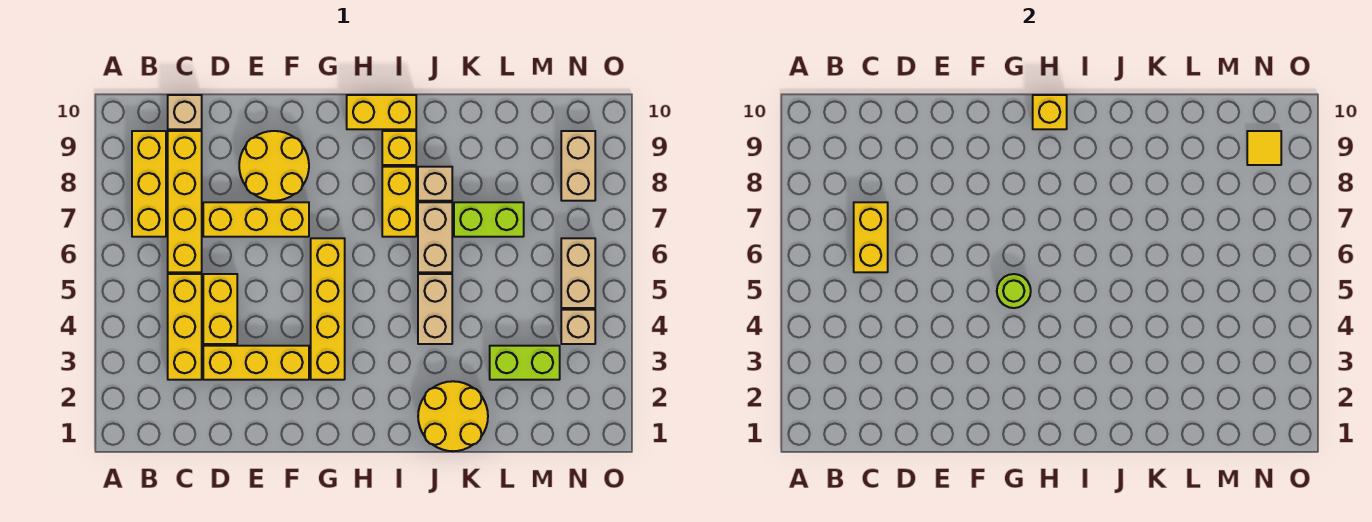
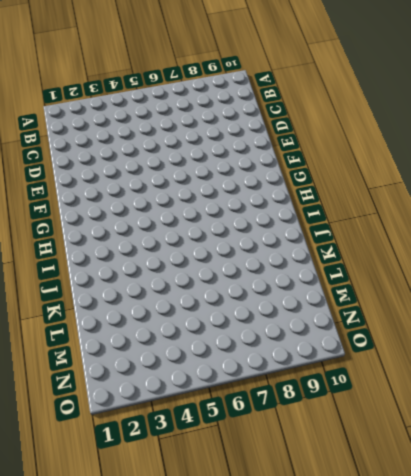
none -> yellow 1x3 brick [132,131,166,237]
none -> yellow 1x3 brick [168,274,202,380]
none -> yellow 1x4 brick [168,131,202,272]

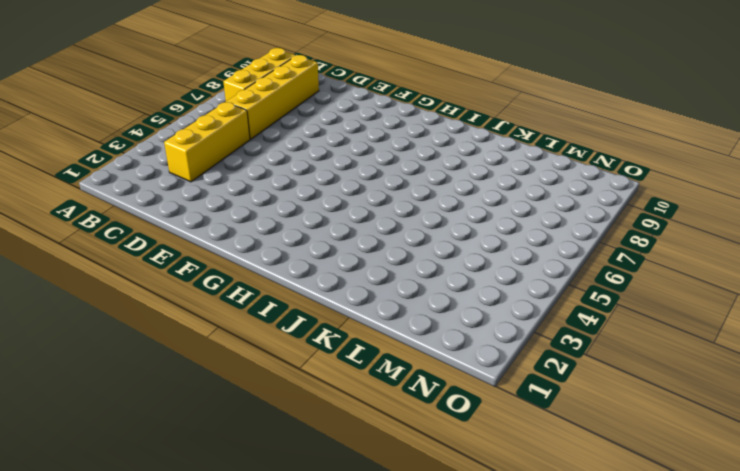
none -> tan 1x1 brick [168,95,202,129]
none -> yellow 1x3 brick [203,346,309,380]
none -> yellow 1x2 brick [203,274,237,344]

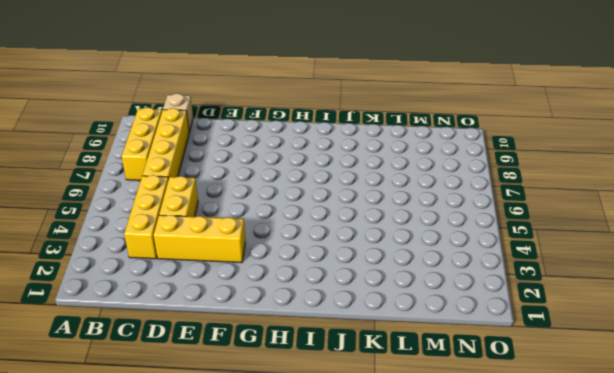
none -> yellow 1x3 brick [203,202,309,237]
none -> yellow 2x2 round brick [239,131,309,201]
none -> yellow 1x4 brick [311,238,345,380]

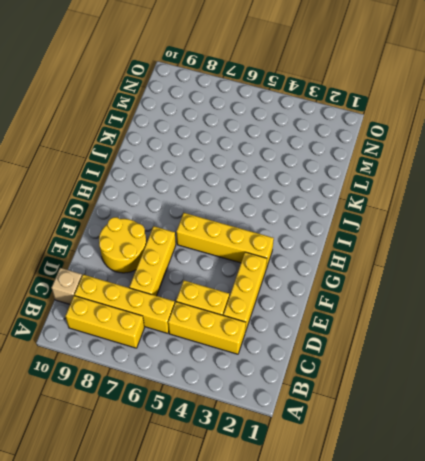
none -> yellow 1x2 brick [347,95,416,129]
none -> yellow 1x2 brick [382,167,416,237]
none -> yellow 1x1 brick [382,131,416,165]

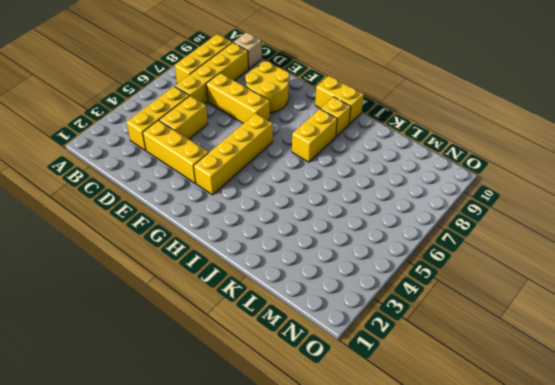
none -> yellow 2x2 round brick [418,381,488,451]
none -> tan 1x2 brick [418,274,452,344]
none -> tan 1x2 brick [418,202,452,272]

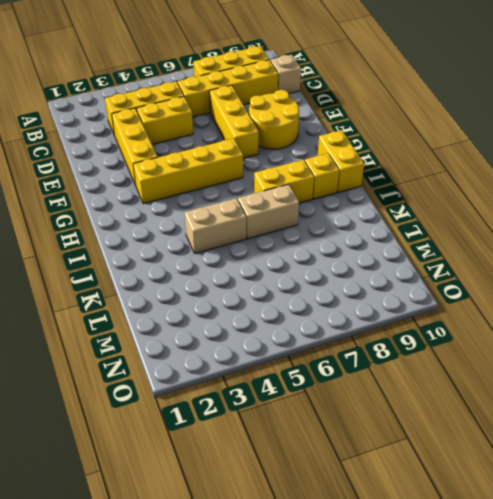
none -> yellow 2x2 round brick [418,381,488,451]
none -> tan 1x1 brick [418,167,452,201]
none -> lime 1x2 brick [454,202,524,237]

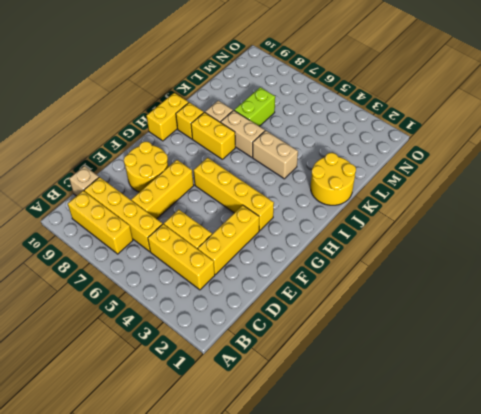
none -> lime 1x2 brick [490,346,560,380]
none -> tan 1x1 brick [561,310,595,344]
none -> tan 1x2 brick [561,238,595,308]

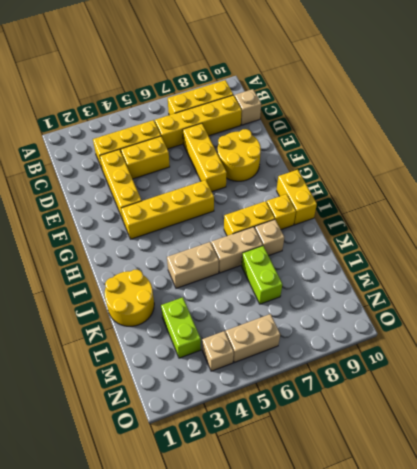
none -> tan 1x2 brick [561,131,595,201]
none -> yellow 1x2 brick [854,202,888,272]
none -> lime 1x1 round brick [997,274,1031,308]

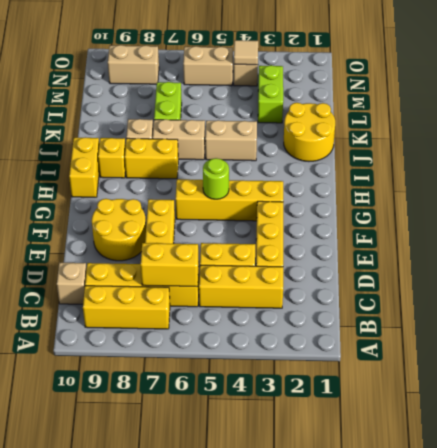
tan 1x1 tile [234,40,258,65] -> none
none -> yellow 1x1 brick [1033,95,1067,129]
none -> yellow 1x1 tile [1247,131,1281,165]

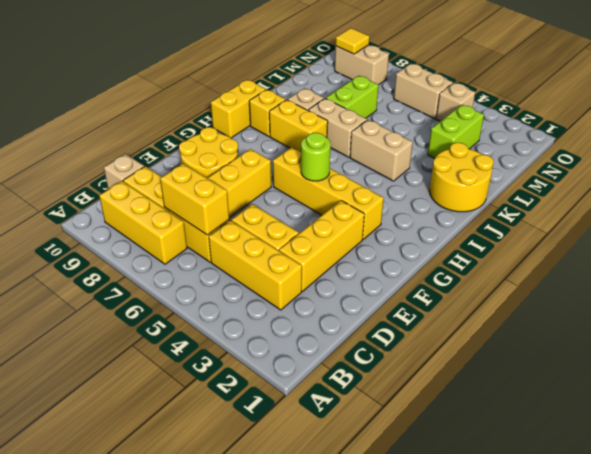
none -> yellow 1x1 brick [1033,95,1067,129]

